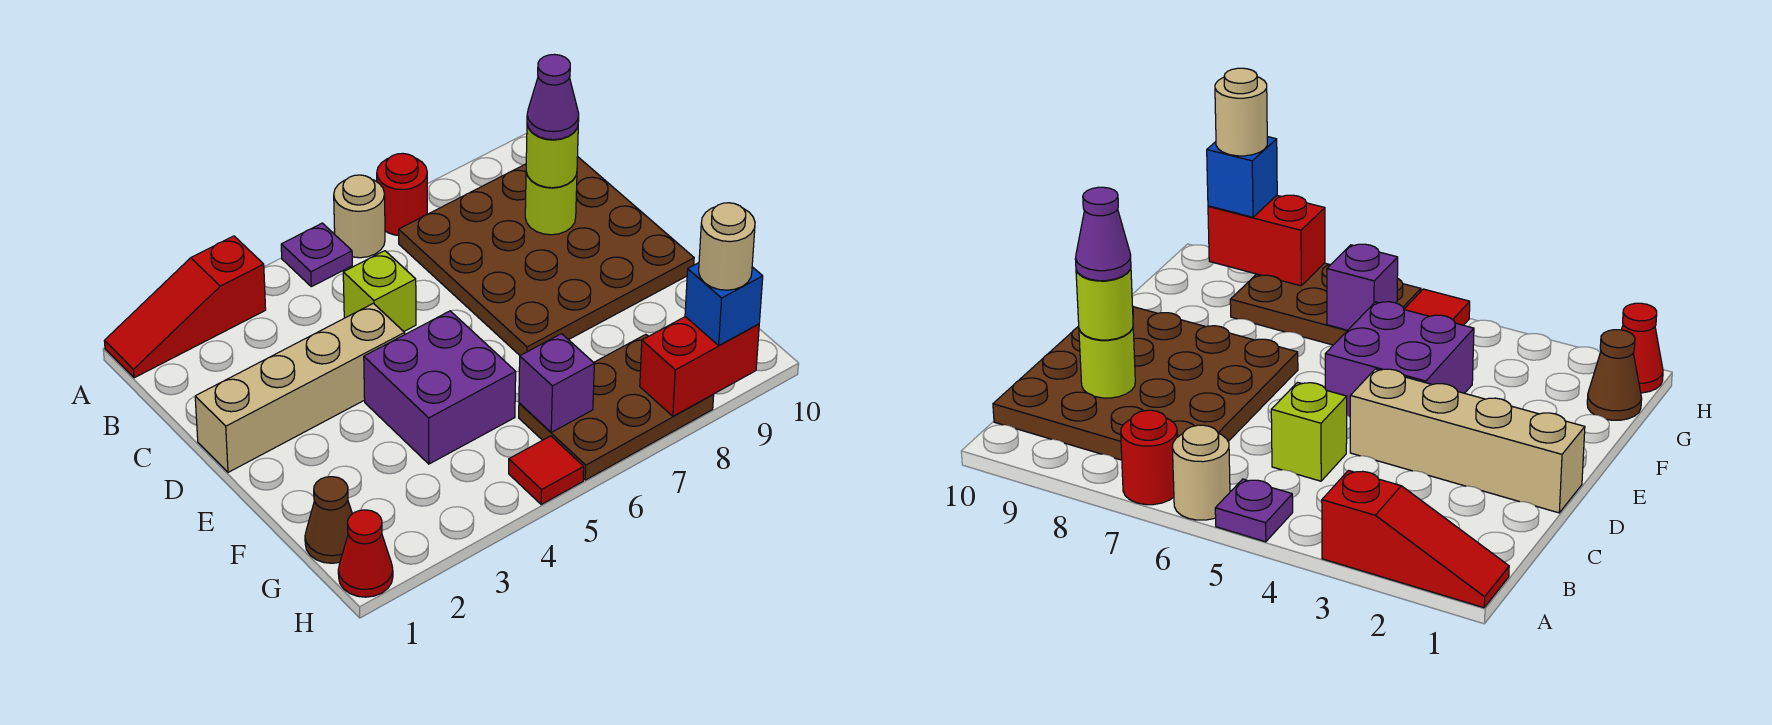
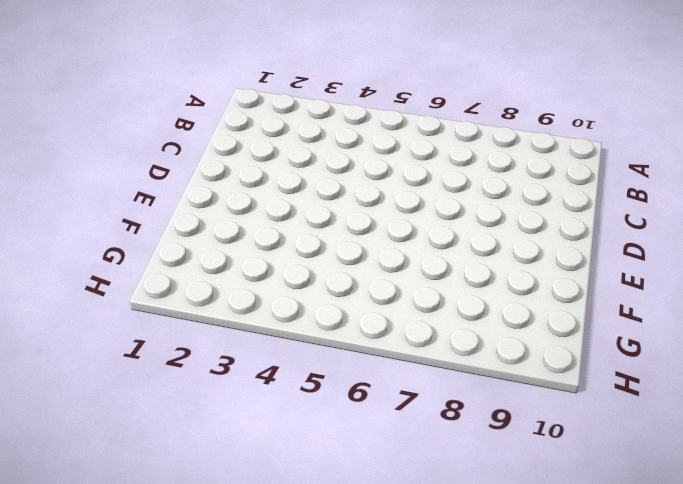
none -> red 1x3 slope [105,236,266,378]
none -> purple 1x1 plate [281,223,352,287]
none -> tan 1x1 round brick [334,175,385,258]

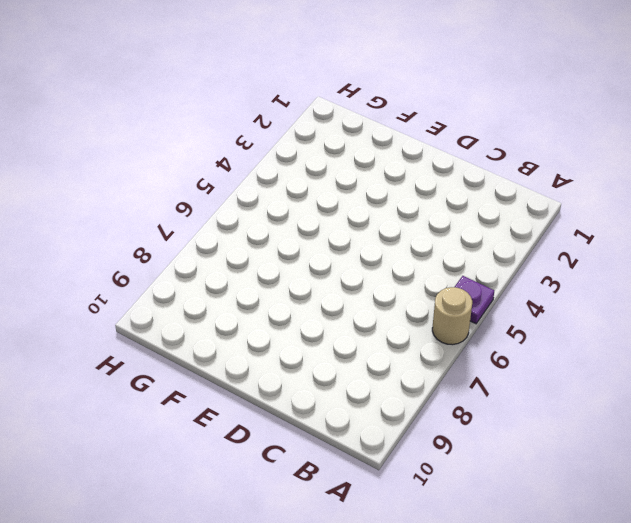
none -> red 1x3 slope [105,236,266,378]
none -> red 1x1 round brick [377,153,427,235]
none -> brown 4x4 plate [399,157,694,355]

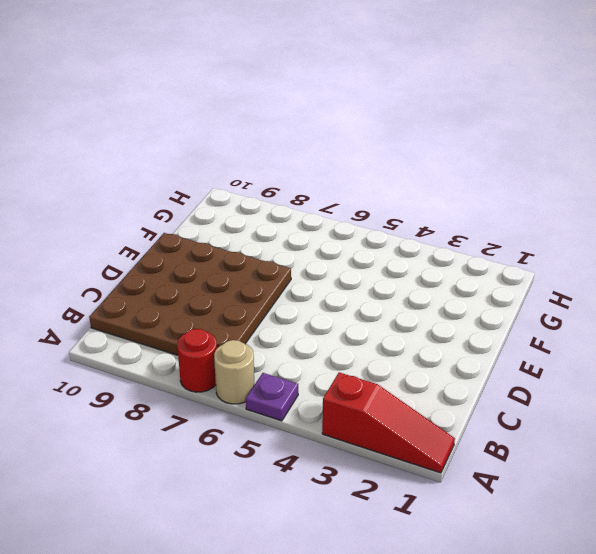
none -> lime 1x1 brick [343,251,416,331]
none -> tan 1x4 brick [195,303,405,472]
none -> purple 2x2 brick [364,311,516,464]

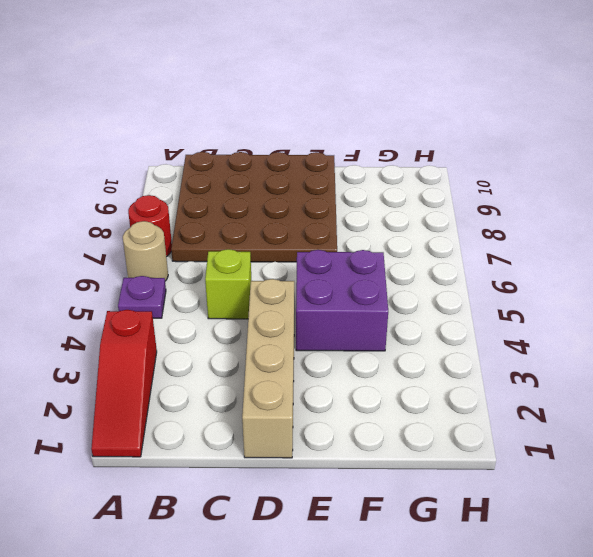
none -> brown 1x1 cone [305,477,352,563]
none -> brown 2x3 plate [519,334,714,480]
none -> red 1x1 cone [338,510,393,597]

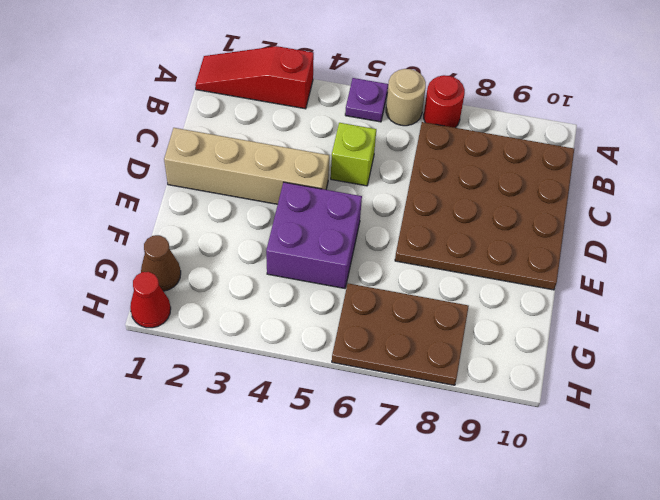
none -> red 1x1 tile [509,436,584,504]
none -> lime 1x1 round brick [525,172,577,235]
none -> purple 1x1 brick [519,334,594,432]

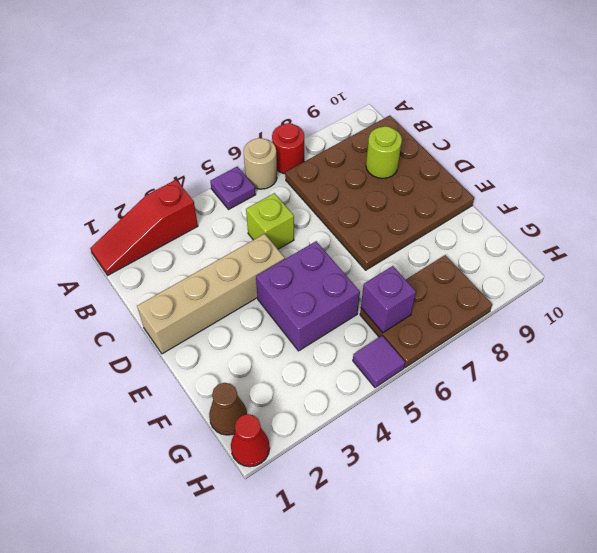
purple 1x1 tile [353,336,405,387] -> red 1x1 tile [509,436,584,504]
none -> red 1x2 brick [640,317,759,416]
none -> lime 1x1 round brick [526,125,578,188]
none -> blue 1x1 brick [685,263,763,345]

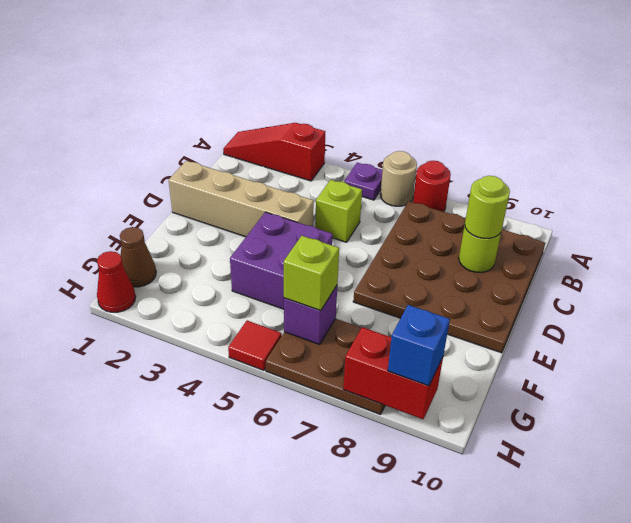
lime 1x1 brick [284,236,339,311] -> none
none -> purple 1x1 cone [527,54,579,140]
none -> tan 1x1 round brick [699,203,755,290]

